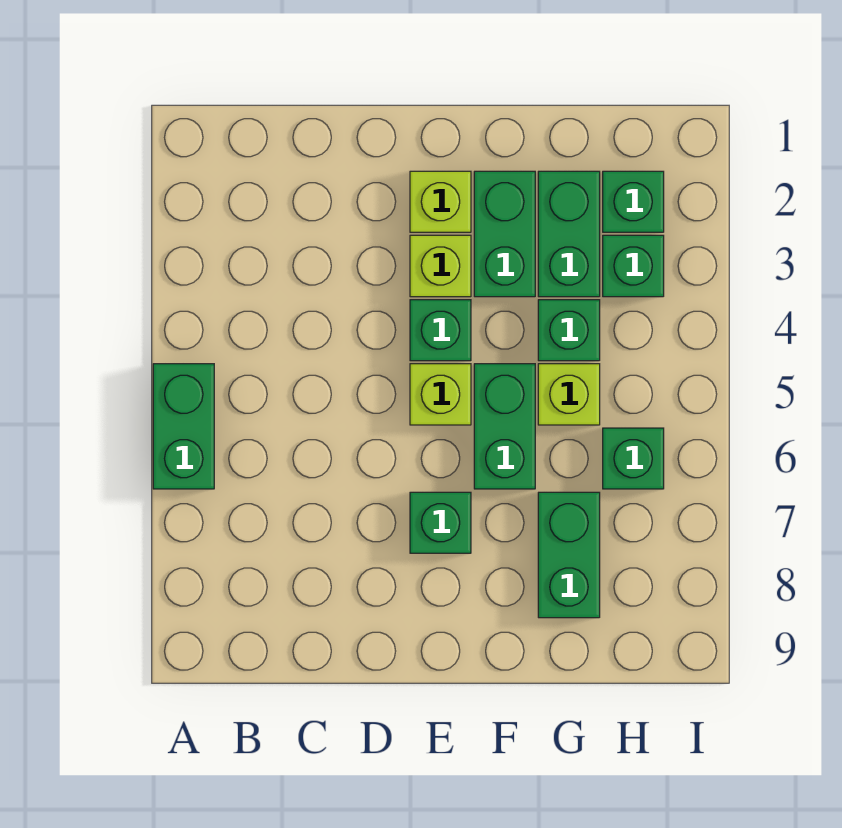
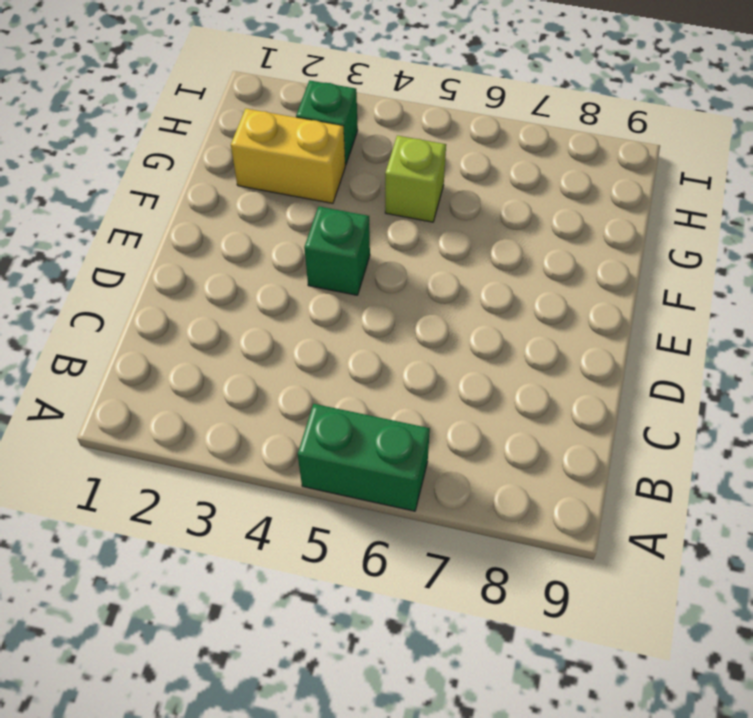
yellow 1x2 brick [231,109,345,203] -> green 1x2 brick [538,171,600,297]
none -> lime 1x1 brick [410,171,471,232]
none -> lime 1x1 brick [410,235,471,297]
none -> lime 1x1 brick [410,364,471,425]

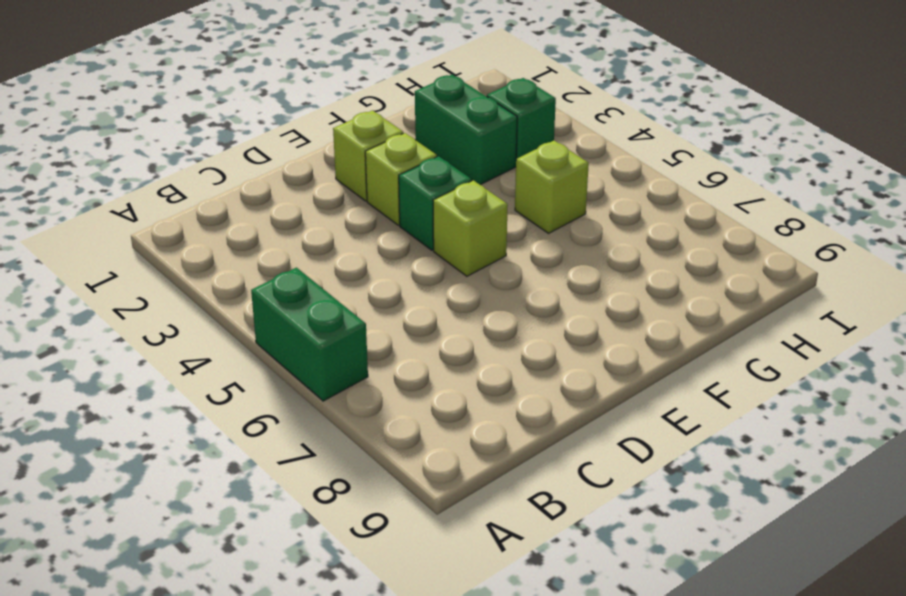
none -> green 1x1 brick [410,492,471,553]
none -> green 1x2 brick [474,171,535,297]
none -> green 1x2 brick [474,364,535,489]

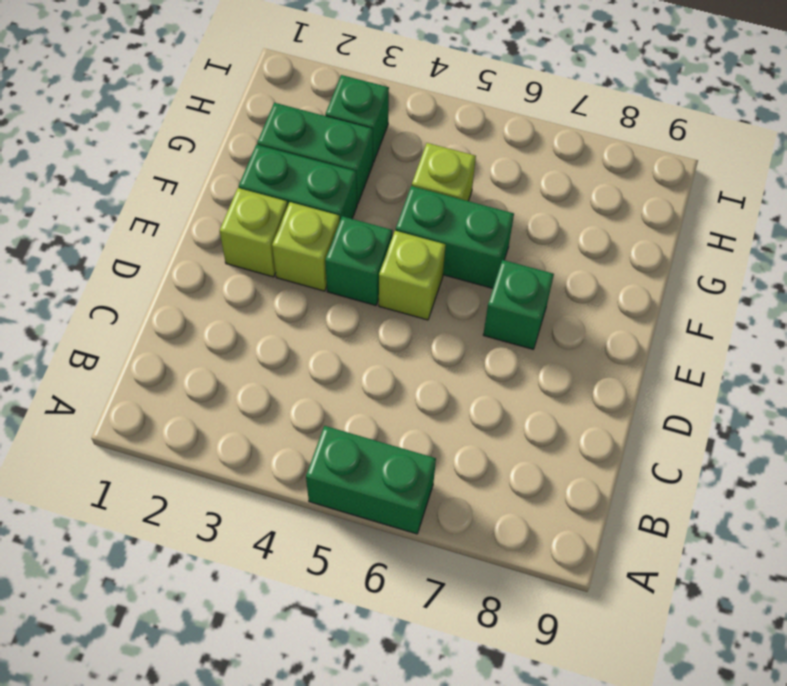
none -> green 1x1 brick [538,300,600,361]
none -> green 1x2 brick [538,492,600,618]
none -> green 1x1 brick [603,171,664,232]

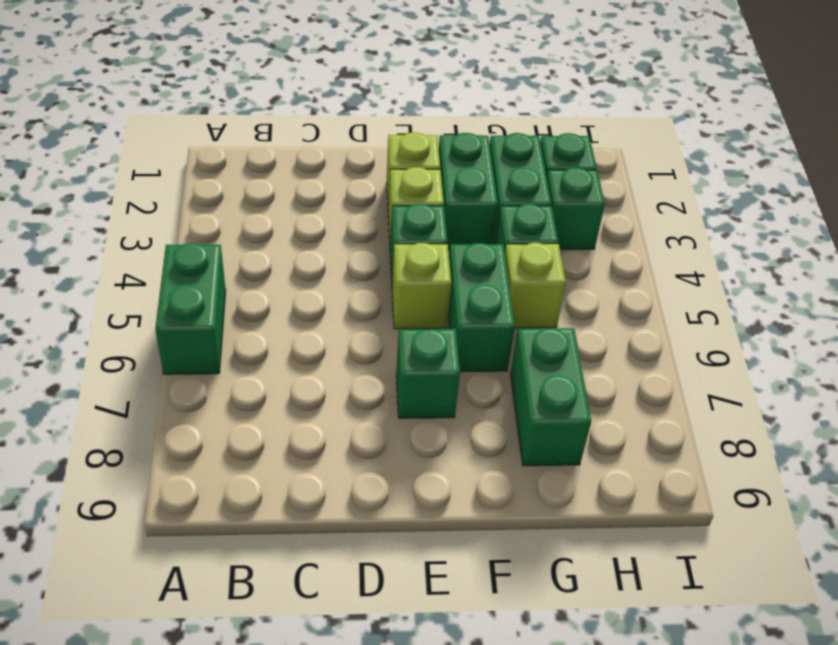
none -> green 1x1 brick [603,428,664,489]

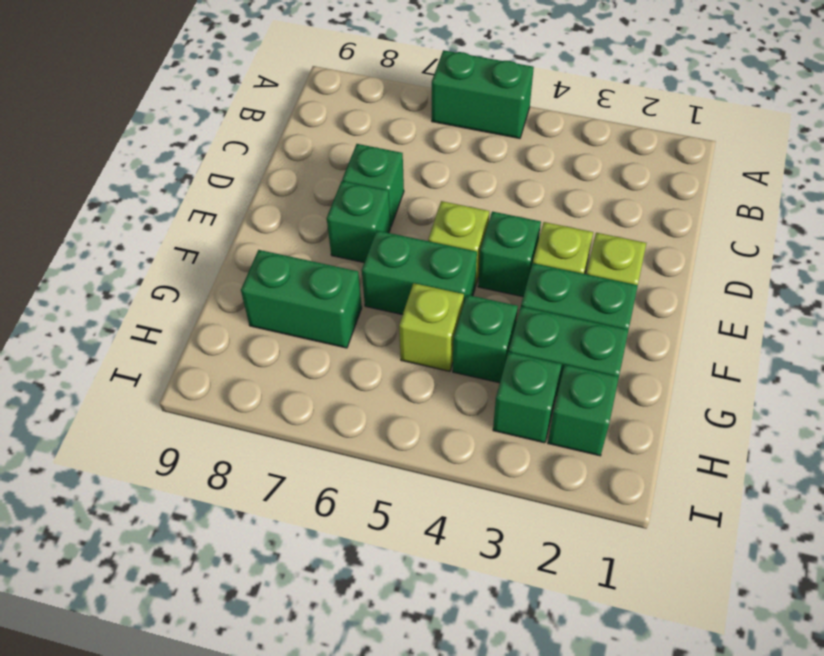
green 1x1 brick [342,144,404,227] -> green 1x1 brick moved to [603,428,664,489]

